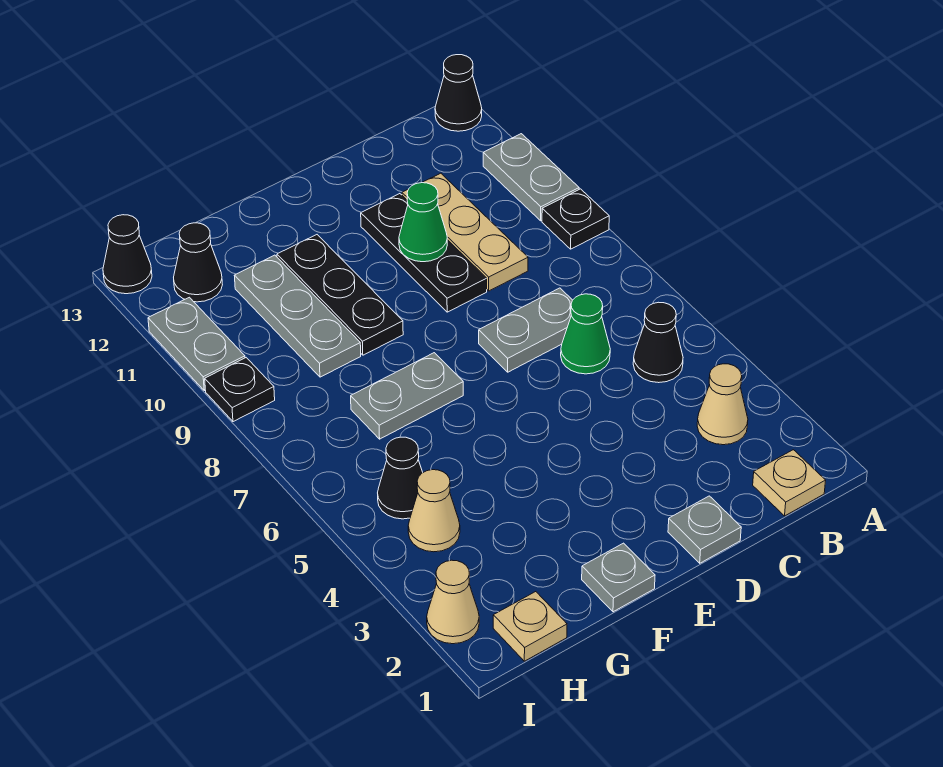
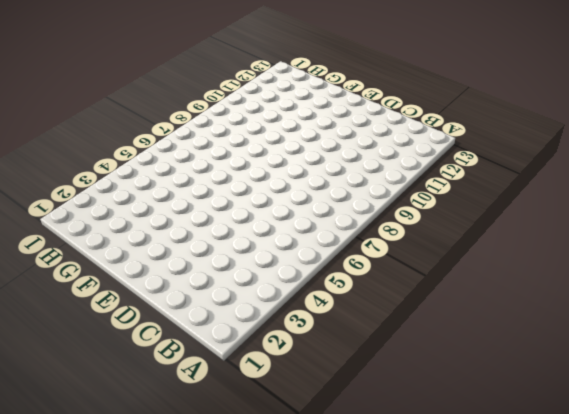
none -> black 1x1 plate [542,189,609,249]
none -> grey 1x2 plate [483,134,579,221]
none -> black 1x1 cone [435,55,482,131]

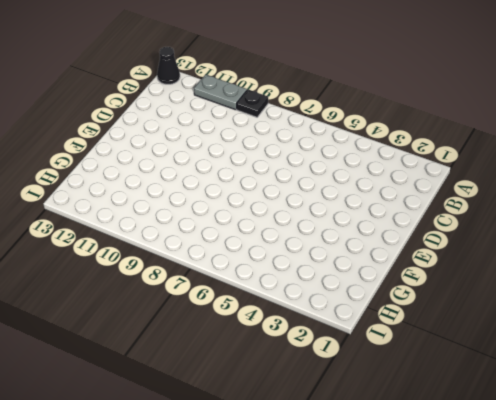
none -> tan 1x1 plate [753,450,826,516]
none -> tan 1x1 cone [697,364,748,445]
none -> black 1x1 cone [633,302,683,383]

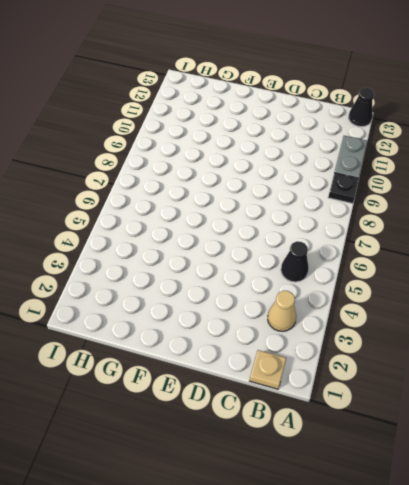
none -> green 1x1 cone [561,294,610,374]
none -> grey 1x2 plate [479,288,572,372]
none -> tan 1x3 plate [402,173,528,291]

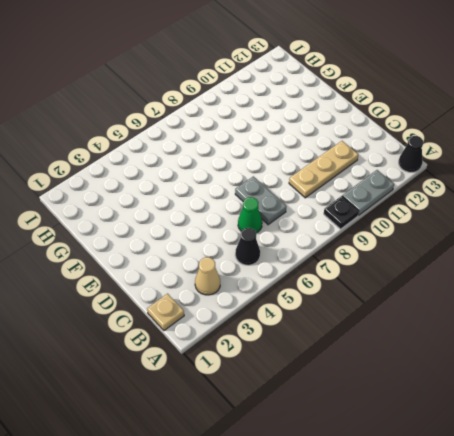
none -> grey 1x1 plate [668,496,741,563]
none -> black 1x3 plate [361,194,487,312]
none -> grey 1x1 plate [582,543,655,612]

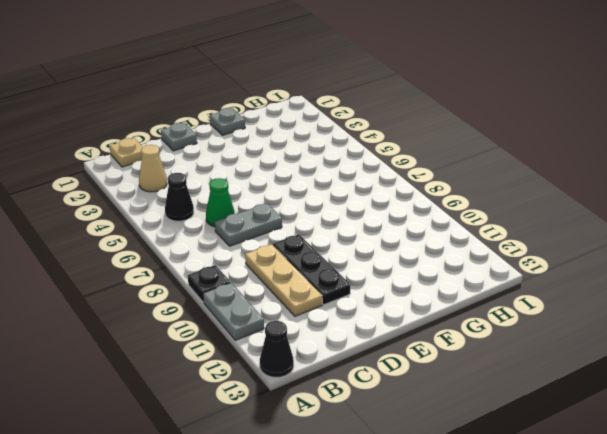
none -> grey 1x2 plate [351,353,463,439]
none -> black 1x3 plate [277,235,403,355]
none -> grey 1x3 plate [234,255,361,377]

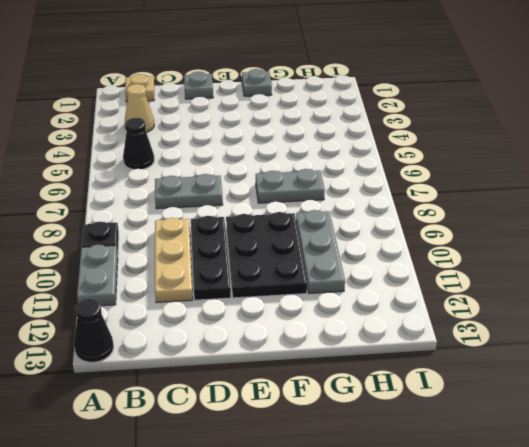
black 2x3 plate [226,212,307,298] -> black 1x3 plate [277,235,403,355]
none -> green 1x1 cone [561,294,610,374]
none -> tan 1x1 plate [493,592,567,661]
none -> tan 1x1 cone [408,470,460,552]

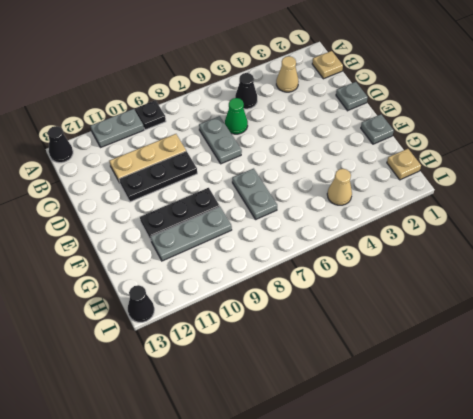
none -> black 1x1 cone [378,437,423,519]
none -> black 1x1 cone [174,223,222,302]
none -> tan 1x1 cone [427,560,479,644]

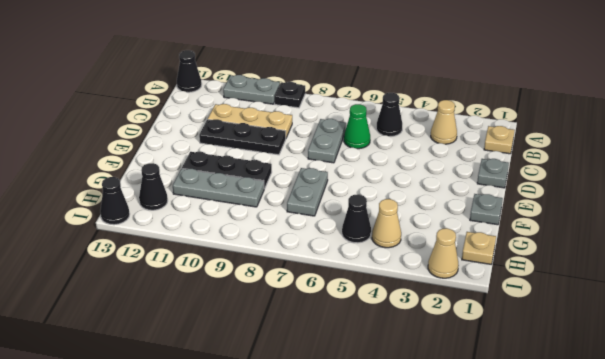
none -> black 1x1 plate [205,358,275,422]
none -> grey 1x2 plate [148,297,245,391]
none -> green 1x1 cone [399,183,447,262]

